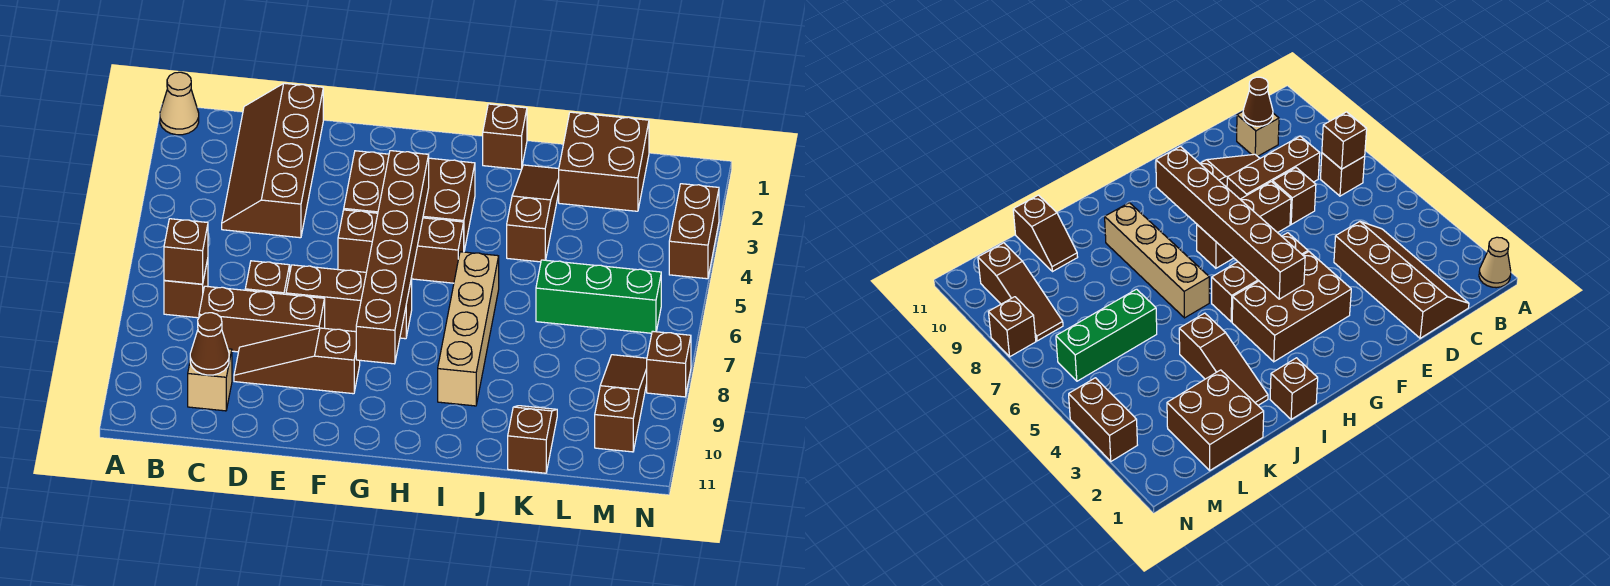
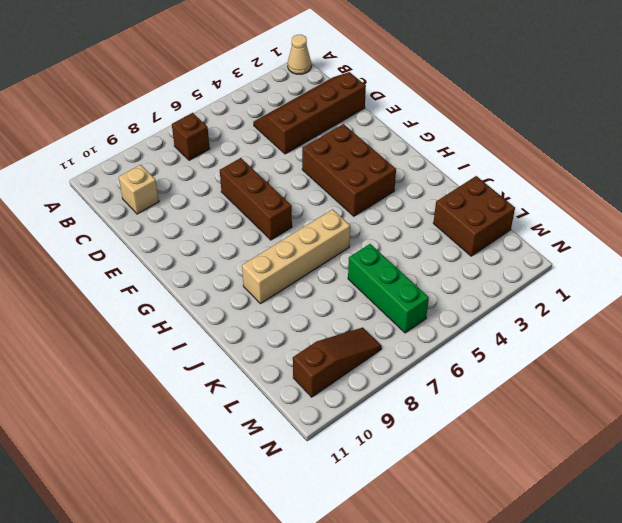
none -> brown 1x3 brick [199,286,325,352]
none -> brown 1x1 brick [245,261,290,294]
none -> brown 1x3 slope [234,328,360,394]

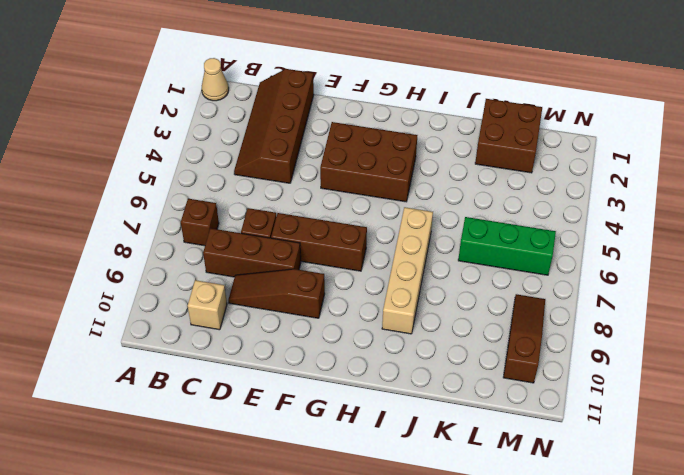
none -> brown 1x3 brick [338,210,464,283]
none -> brown 1x1 brick [483,104,527,170]
none -> brown 1x3 slope [507,165,559,262]

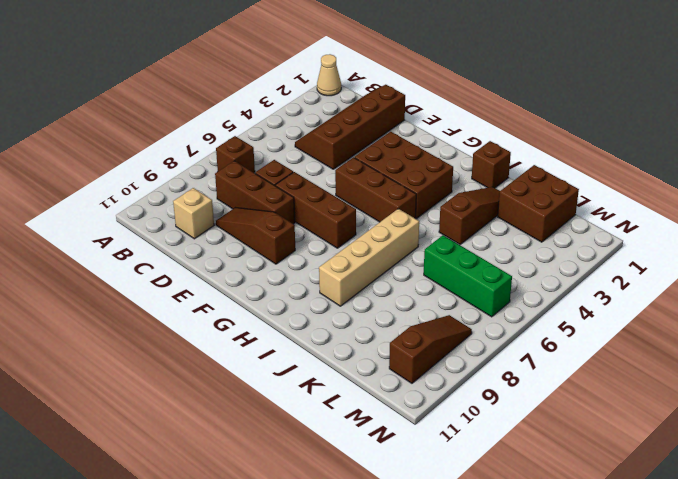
none -> brown 1x2 slope [508,406,557,473]
none -> brown 1x2 brick [669,184,719,279]
none -> brown 1x1 brick [647,331,691,397]

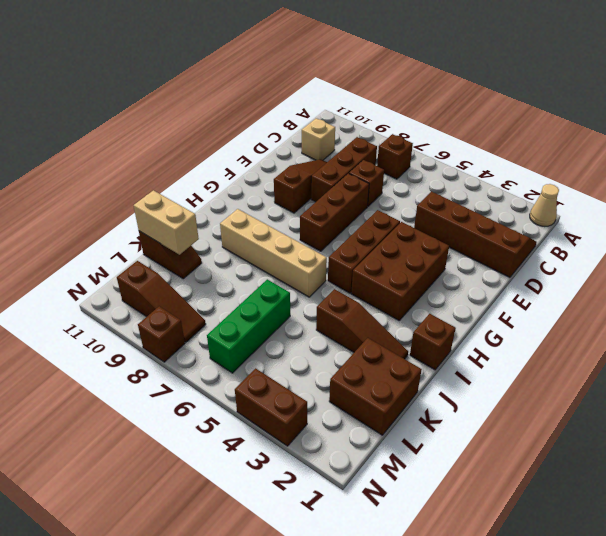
tan 1x2 brick [134,190,199,255] -> none
none -> brown 1x1 brick [164,219,208,284]
none -> brown 1x1 cone [190,313,229,375]
none -> brown 1x6 brick [356,151,429,364]

